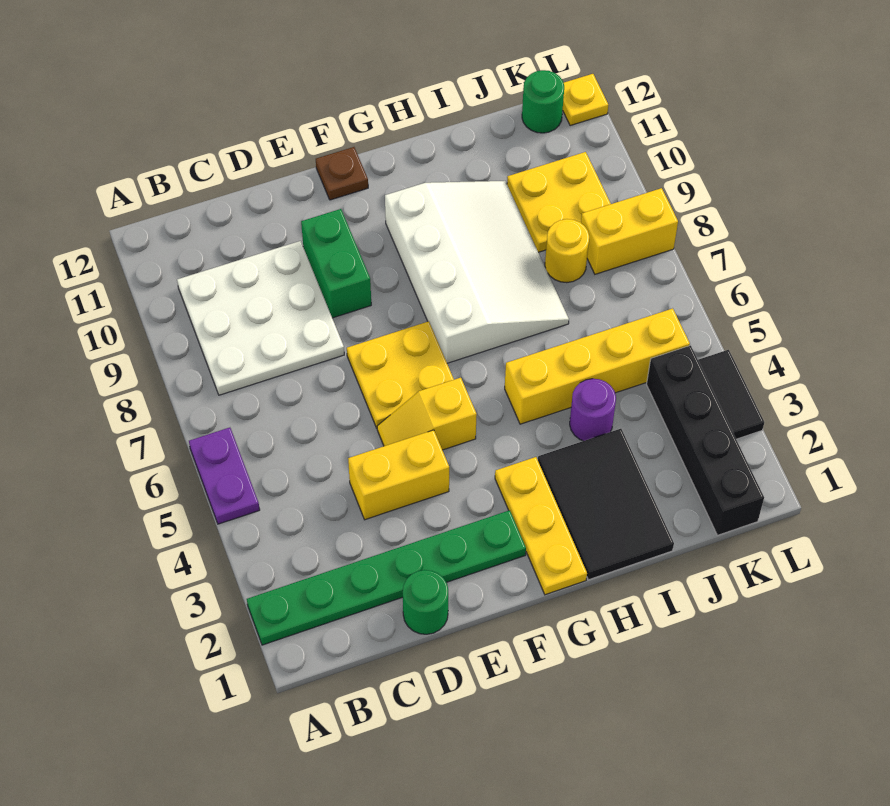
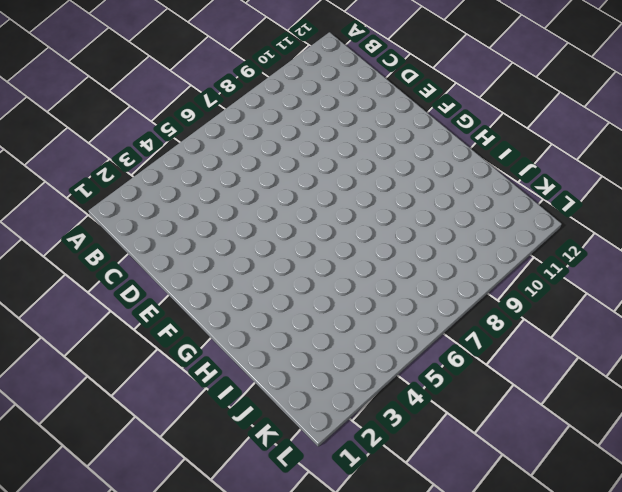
none -> green 1x6 plate [247,510,526,645]
none -> purple 1x2 plate [189,428,260,524]
none -> white 3x3 plate [177,241,344,395]

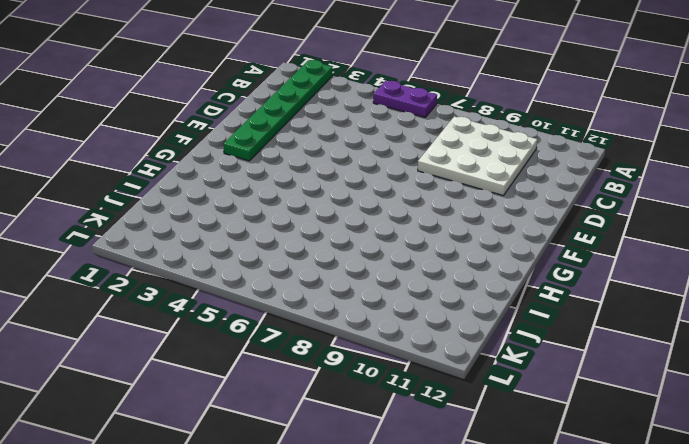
none -> green 1x1 round brick [403,570,448,634]
none -> yellow 1x2 brick [348,430,449,520]
none -> yellow 1x2 slope [377,378,477,450]

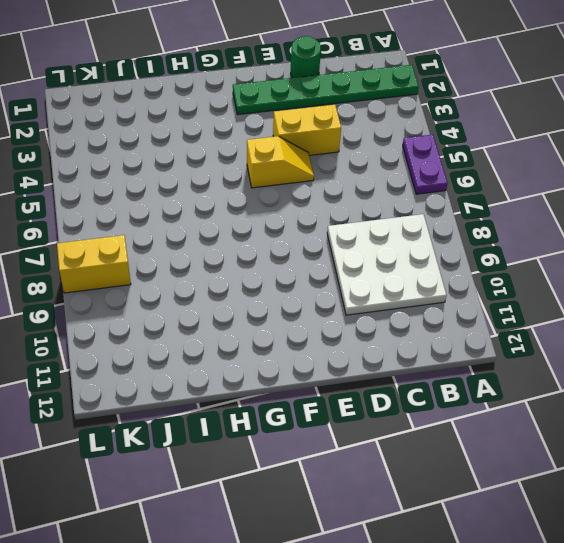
none -> yellow 2x2 plate [347,321,454,428]
none -> green 1x2 brick [301,209,371,318]
none -> brown 1x1 plate [316,147,368,200]

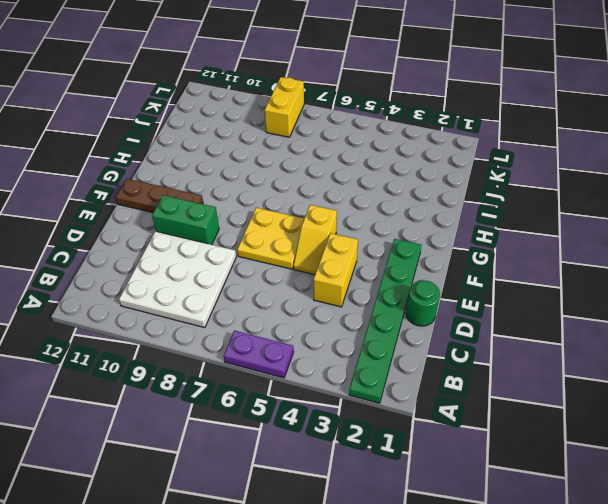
brown 1x3 plate [116,179,203,212] -> brown 1x1 plate [316,147,368,200]
none -> yellow 1x3 plate [495,457,587,595]
none -> white 3x4 slope [385,181,569,363]
none -> black 2x3 tile [538,429,674,580]

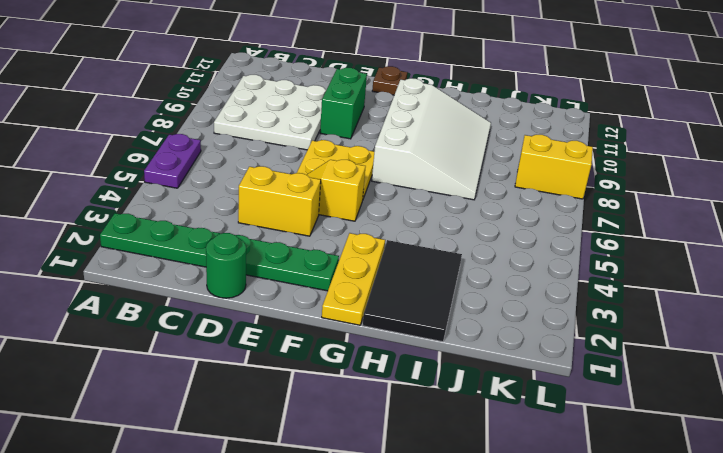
none -> yellow 1x4 brick [505,308,690,424]
none -> purple 1x1 round brick [570,379,616,441]
none -> yellow 1x1 round brick [545,219,589,283]

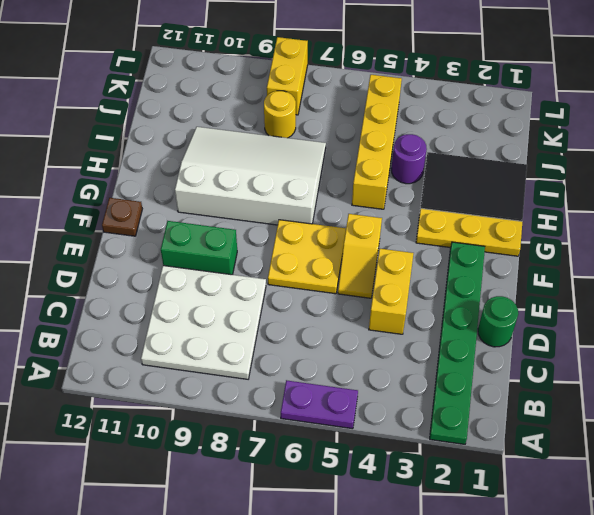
none -> yellow 2x2 plate [507,152,611,252]
none -> black 1x4 brick [647,345,764,535]
none -> green 1x1 round brick [522,70,564,133]

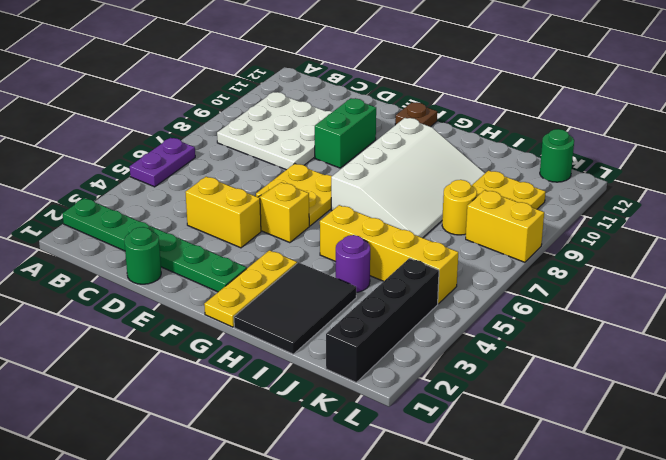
none -> black 1x2 tile [698,350,764,439]
none -> yellow 1x1 plate [563,74,608,126]

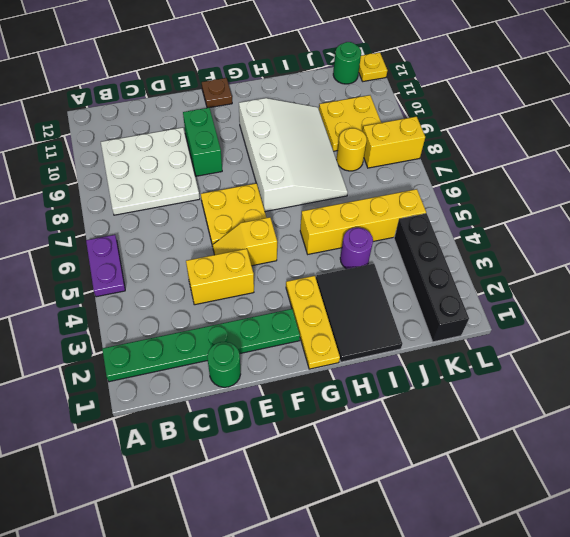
none -> black 1x2 tile [698,350,764,439]

